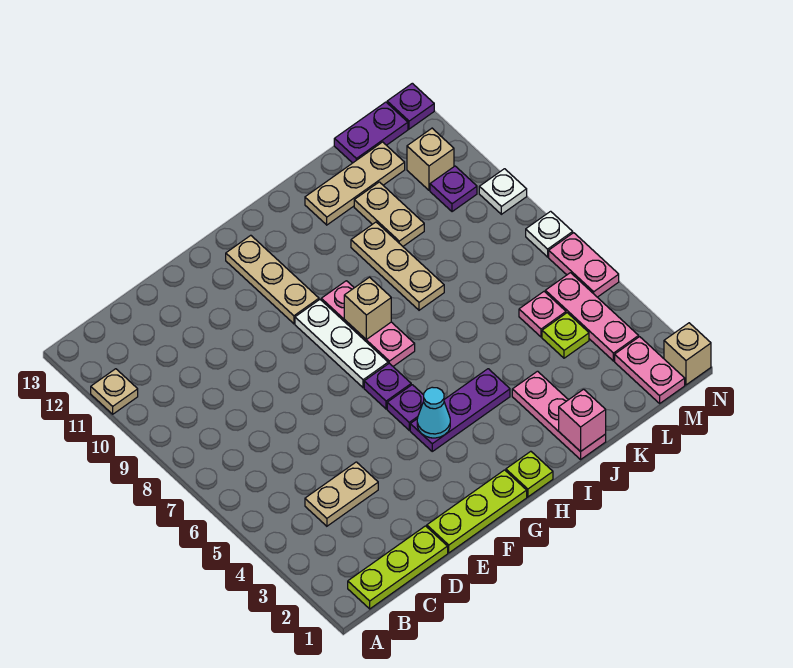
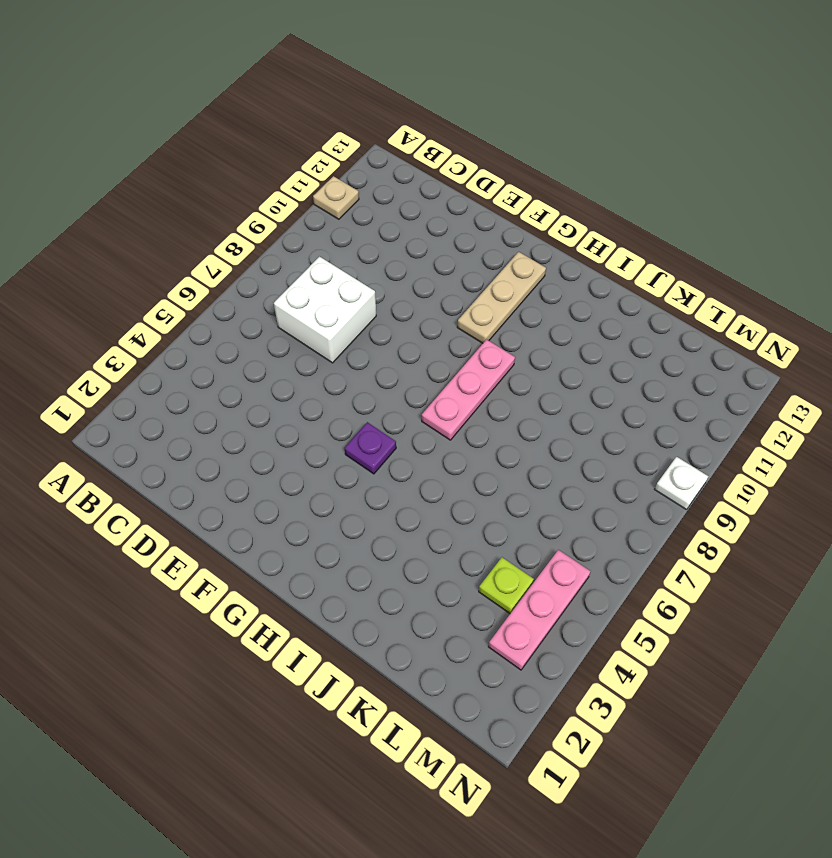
white 2x2 brick [274,257,376,363] -> none
none -> lime 1x3 plate [348,526,448,609]
none -> tan 1x2 plate [305,462,378,526]
none -> lime 1x3 plate [427,470,527,553]
none -> purple 1x3 plate [410,369,510,451]

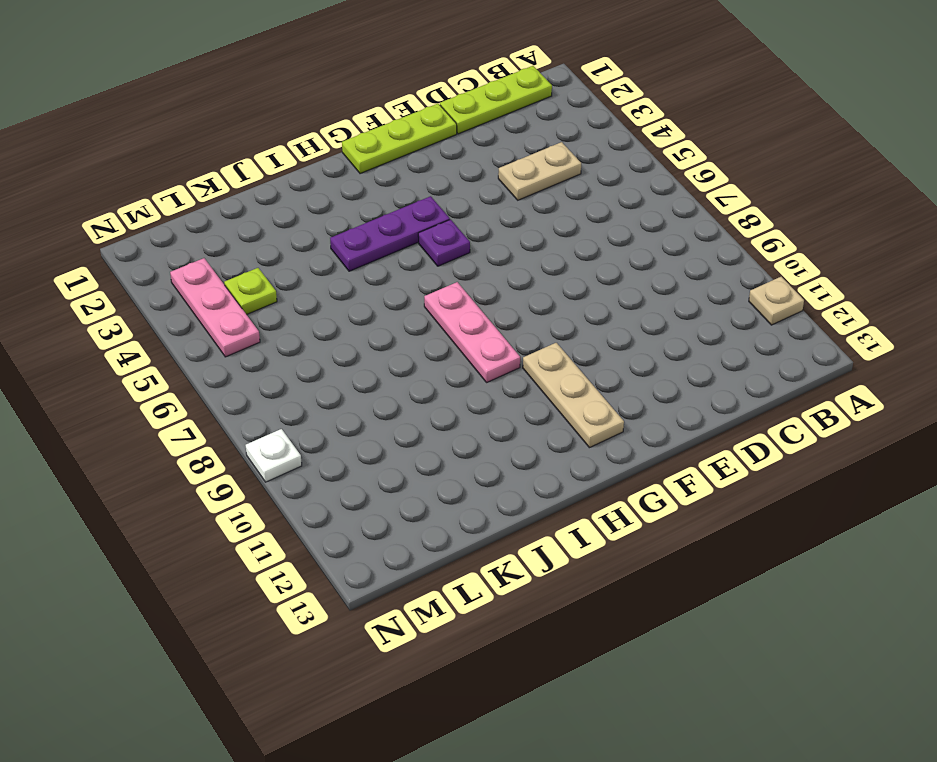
none -> purple 1x1 plate [364,363,411,409]
none -> white 1x3 plate [295,300,388,388]
none -> lime 1x1 plate [506,451,553,497]
none -> pink 1x3 plate [512,371,606,459]

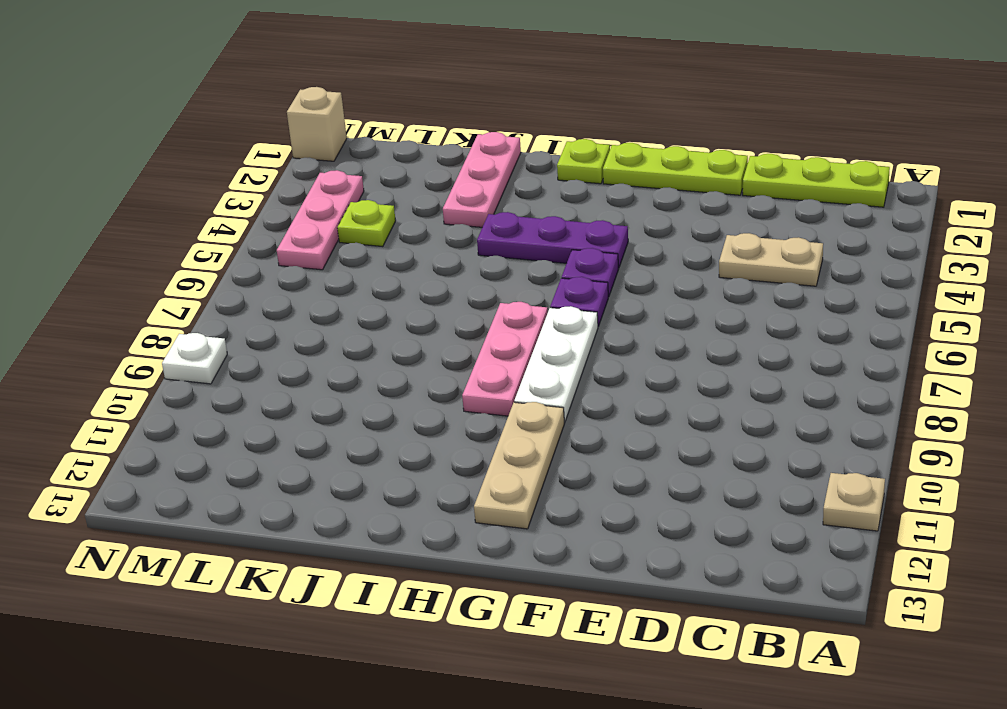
none -> tan 1x3 plate [351,222,444,310]
none -> tan 1x3 plate [305,142,405,225]
none -> tan 1x2 plate [354,182,424,246]
none -> pink 1x1 plate [519,292,566,337]

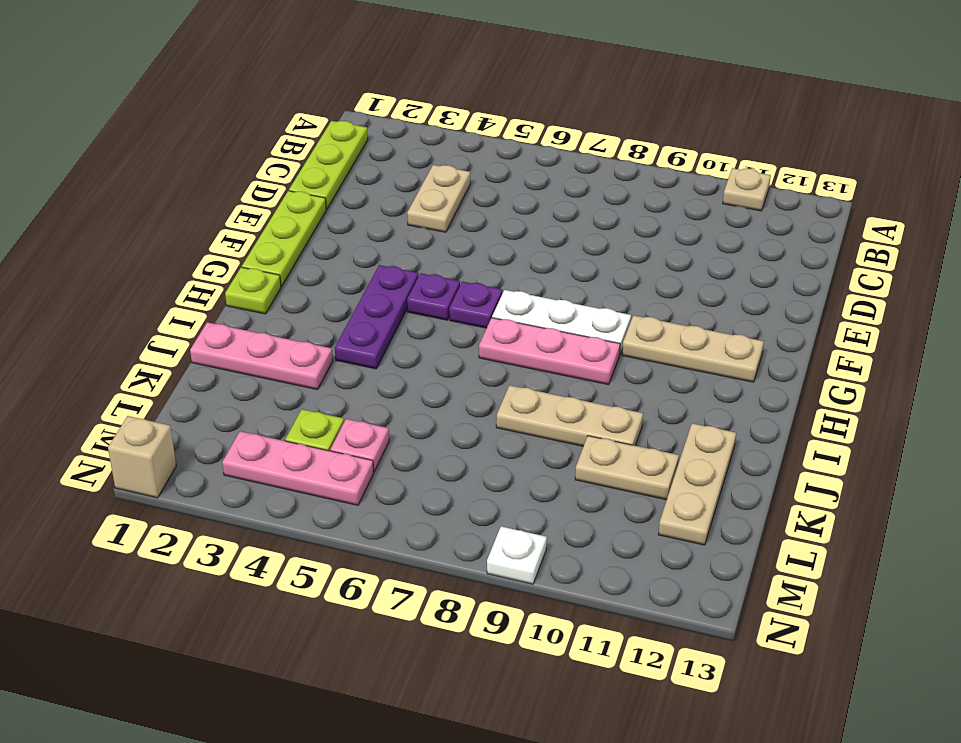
none -> purple 1x2 plate [334,102,408,163]
none -> pink 1x2 plate [615,337,685,403]
none -> purple 1x1 plate [430,166,477,212]
none -> tan 1x1 brick [407,128,454,190]

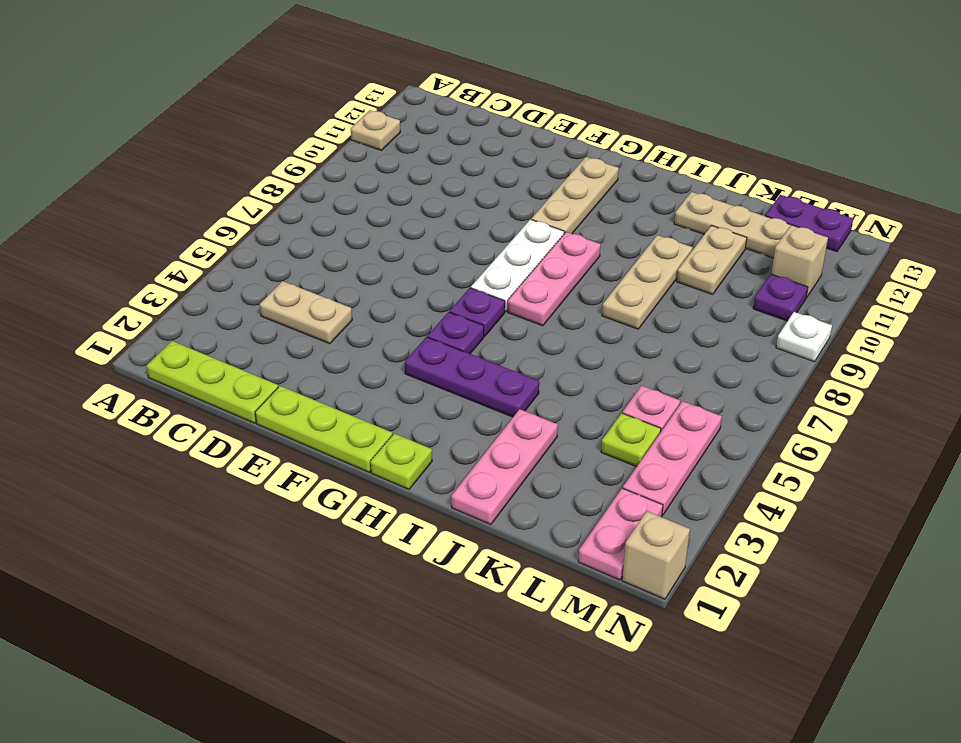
none -> pink 1x2 plate [549,233,619,297]
none -> white 1x1 plate [526,211,573,257]
none -> purple 1x1 plate [387,83,434,129]
none -> cyan 1x1 cone [417,387,450,438]

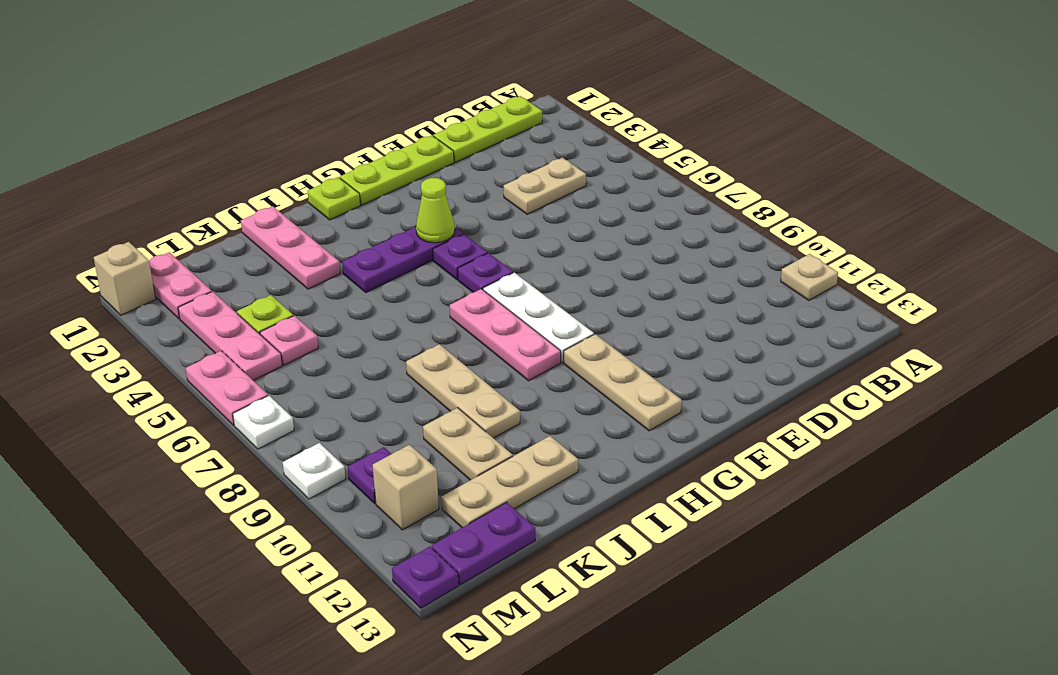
lime 1x1 cone [416,178,455,243] -> cyan 1x1 cone [417,387,450,438]
none -> tan 1x1 brick [344,277,391,339]
none -> pink 1x1 brick [559,389,606,452]

